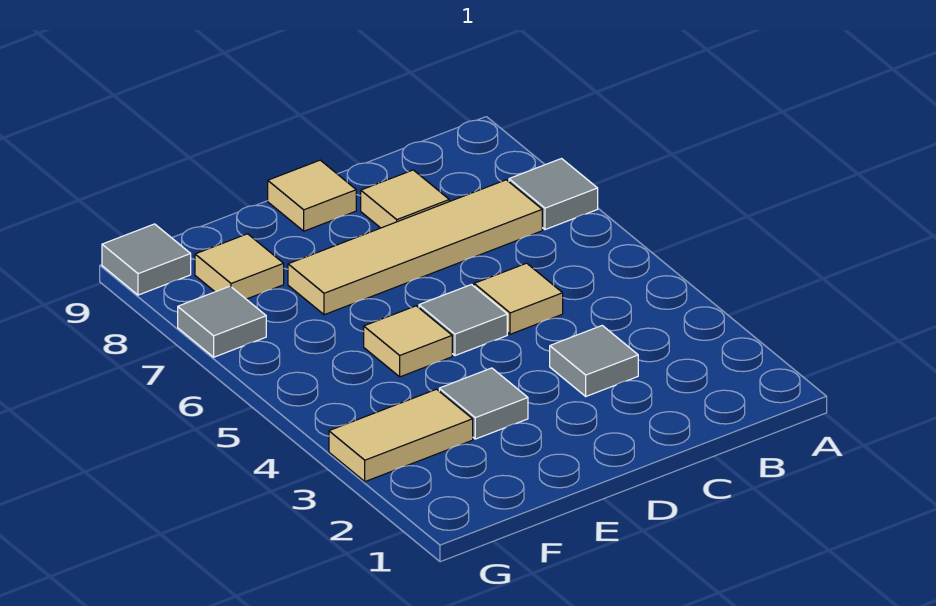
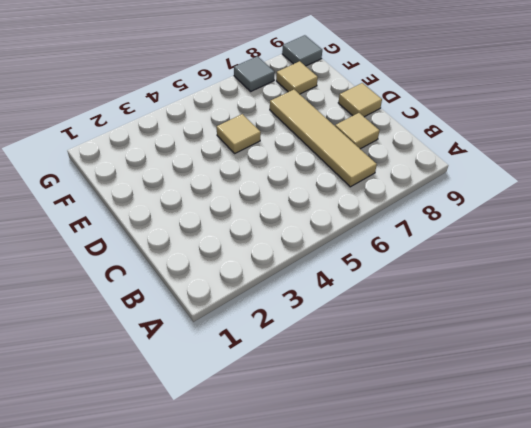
none -> grey 1x1 tile [509,159,598,230]
none -> grey 1x1 tile [550,326,638,396]
none -> tan 1x1 tile [474,263,563,334]

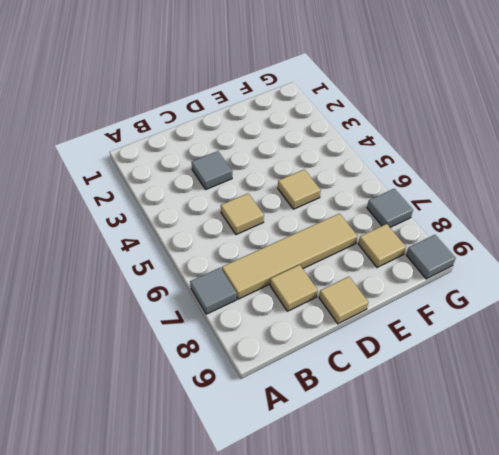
none -> grey 1x1 tile [419,285,507,356]
none -> grey 1x1 tile [439,368,528,439]
none -> tan 1x2 tile [329,389,473,482]

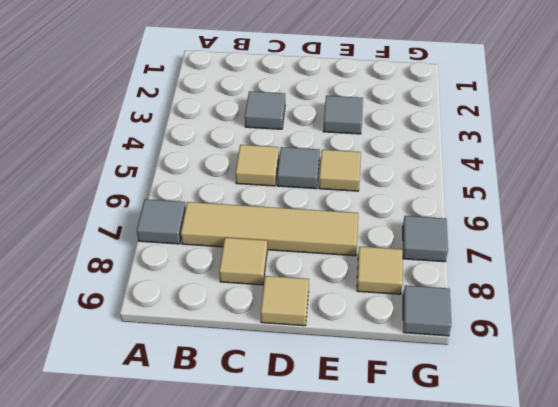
none -> tan 1x2 tile [329,389,473,482]

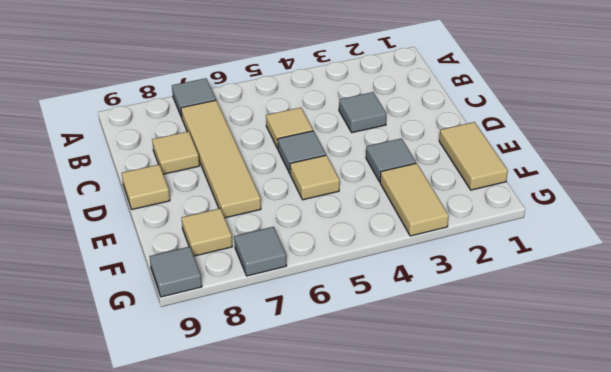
tan 1x2 tile [439,122,508,190] -> none

